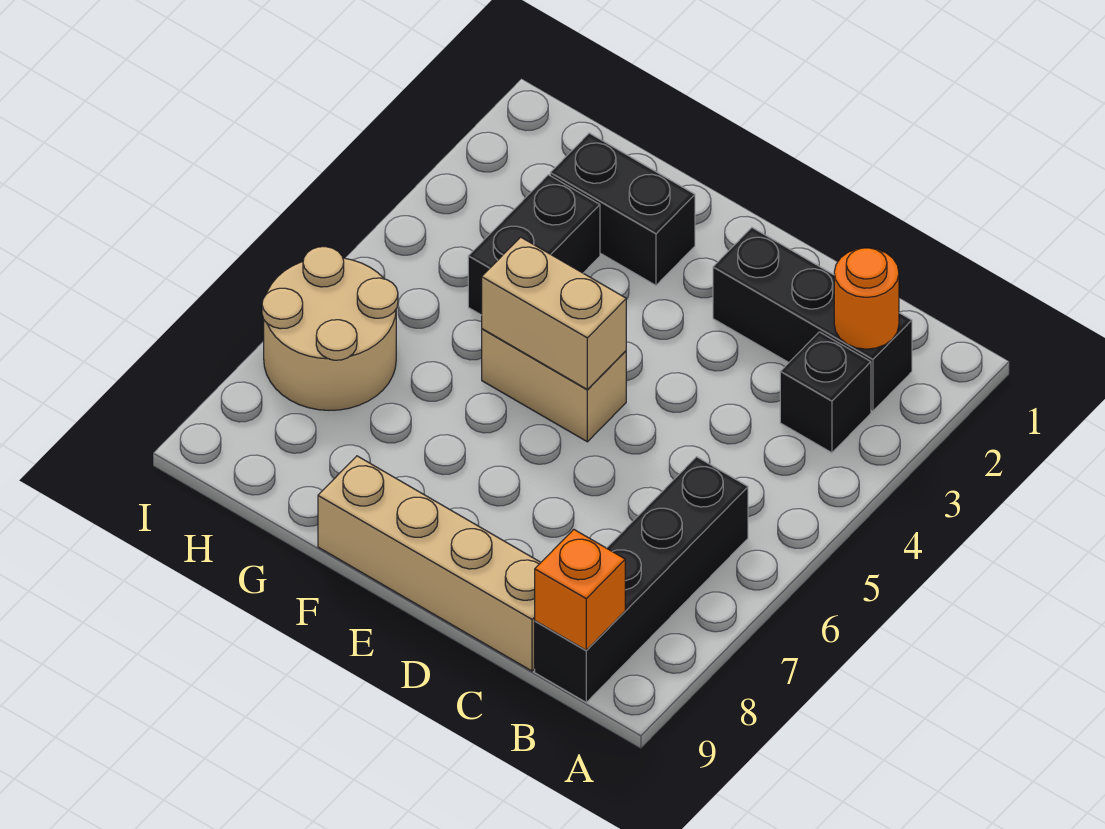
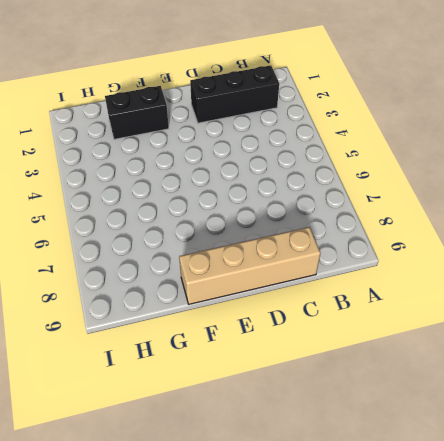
none -> black 1x1 brick [780,332,871,453]
none -> black 1x4 brick [535,457,748,702]

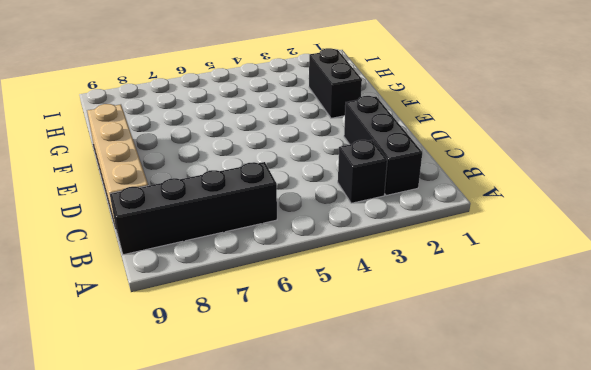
none -> tan 1x2 brick [482,329,626,442]
none -> black 1x2 brick [468,175,600,315]

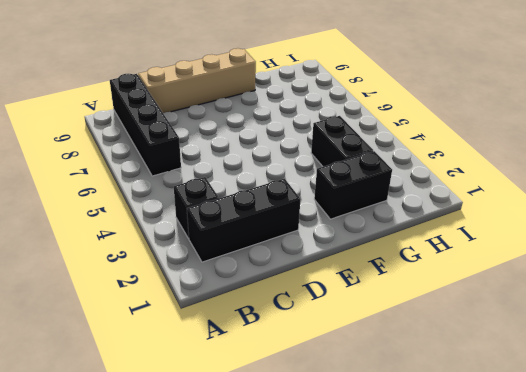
none -> tan 1x2 brick [482,329,626,442]
none -> tan 2x2 round brick [262,247,398,410]

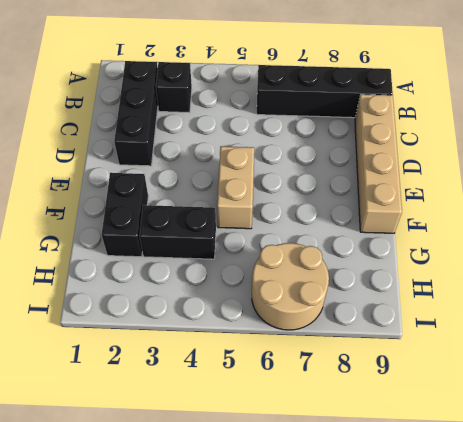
none -> orange 1x1 round brick [834,248,899,349]
none -> orange 1x1 brick [535,529,625,650]

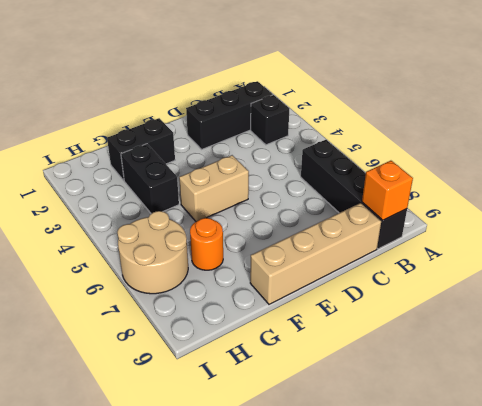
orange 1x1 round brick [190,218,223,270] -> orange 1x1 round brick moved to [834,248,899,349]
none -> tan 1x2 brick [482,237,626,389]

